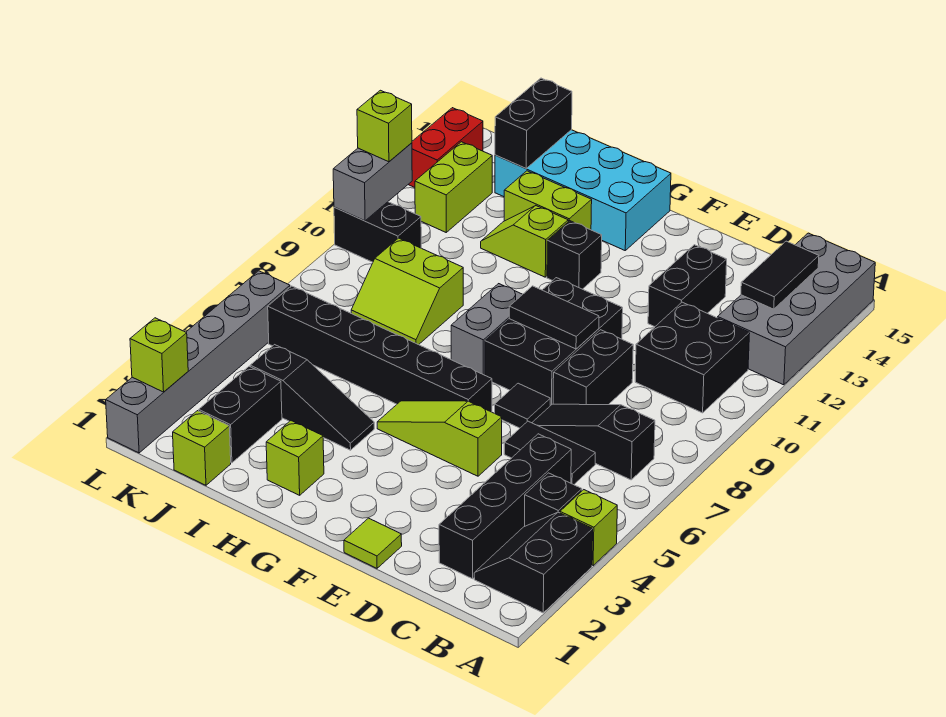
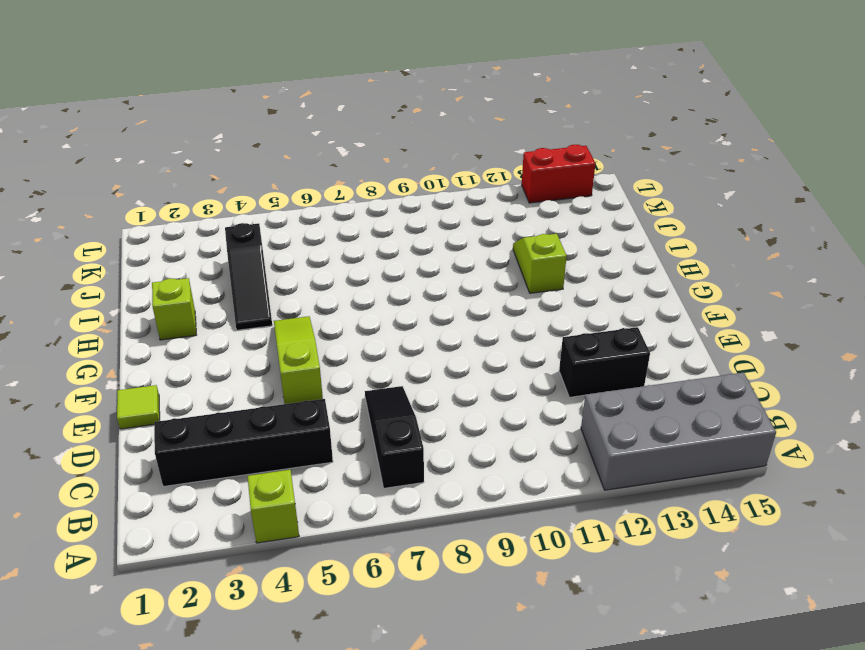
none -> black 2x2 slope [474,512,593,613]
none -> black 1x1 brick [525,473,582,526]
none -> black 2x2 brick [635,302,750,413]
none -> black 1x2 tile [504,421,595,485]

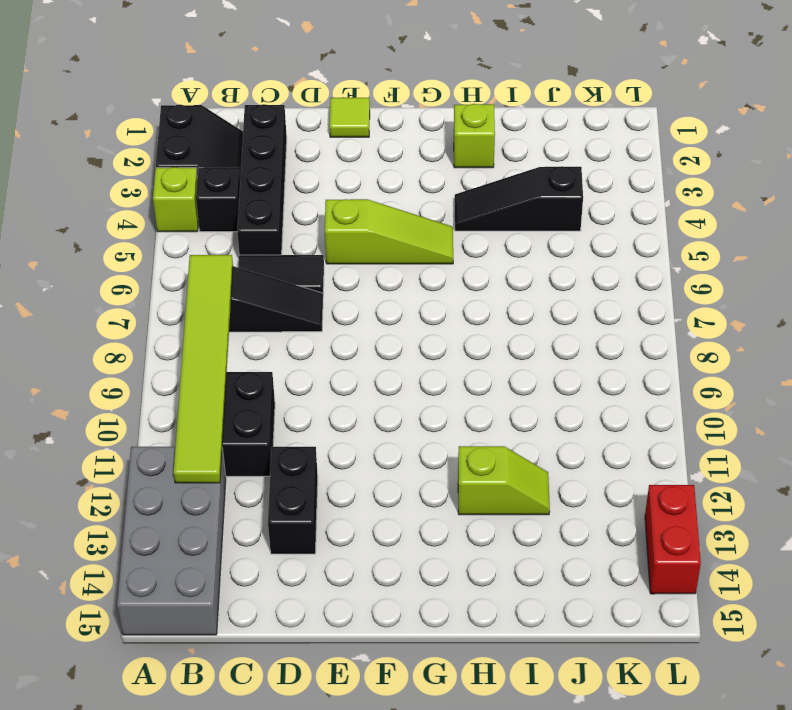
lime 1x6 tile [174,255,233,483] -> none
none -> black 1x2 brick [553,330,633,405]
none -> black 1x1 tile [495,383,550,428]
none -> black 2x3 brick [485,278,623,406]
none -> black 1x6 brick [268,286,492,412]

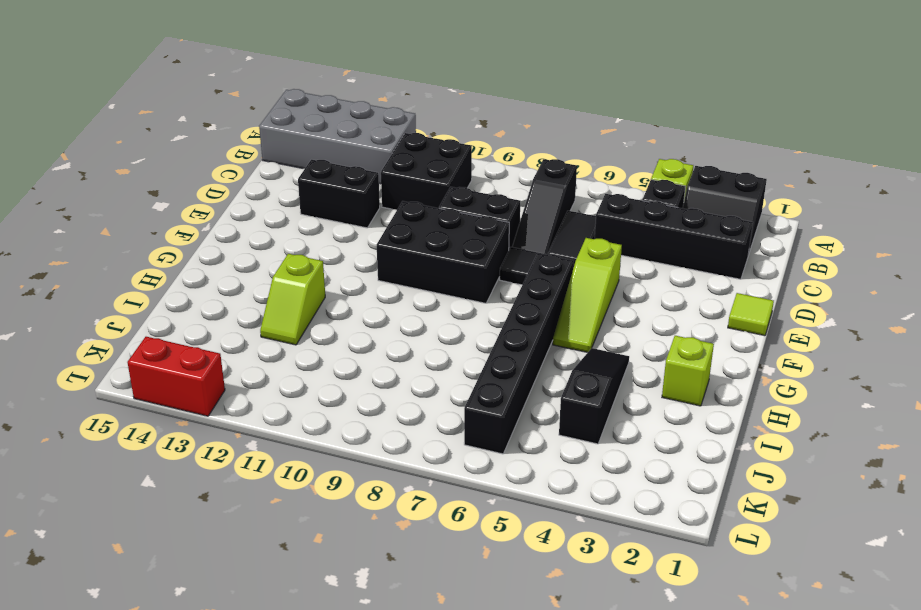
none -> grey 1x2 brick [451,284,523,375]
none -> black 1x1 brick [547,221,602,289]
none -> cyan 2x4 brick [495,130,671,250]
none -> lime 1x2 brick [504,171,592,230]

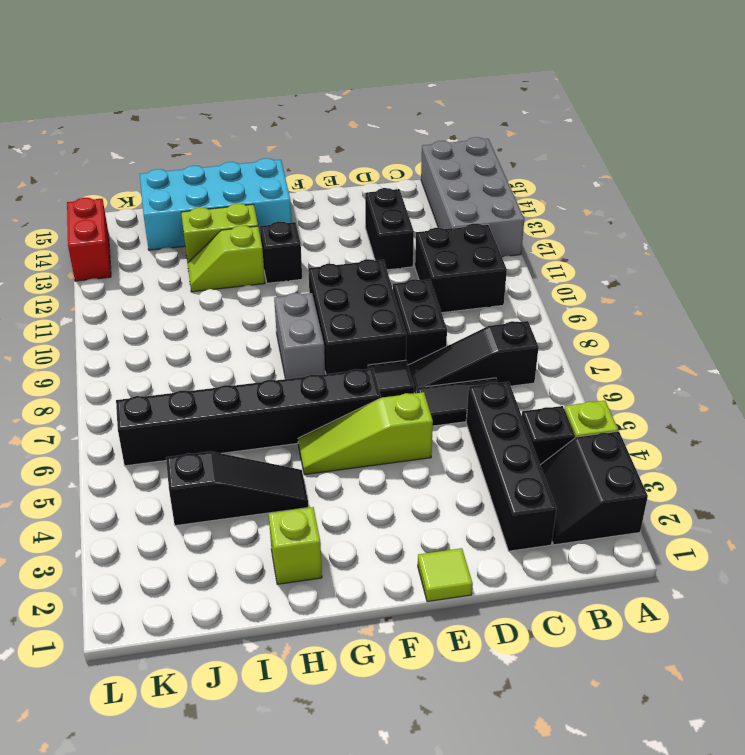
none -> lime 2x2 slope [351,238,463,345]
none -> lime 1x1 brick [173,411,231,485]
none -> black 1x2 brick [199,366,282,463]
none -> black 1x2 brick [334,202,421,262]

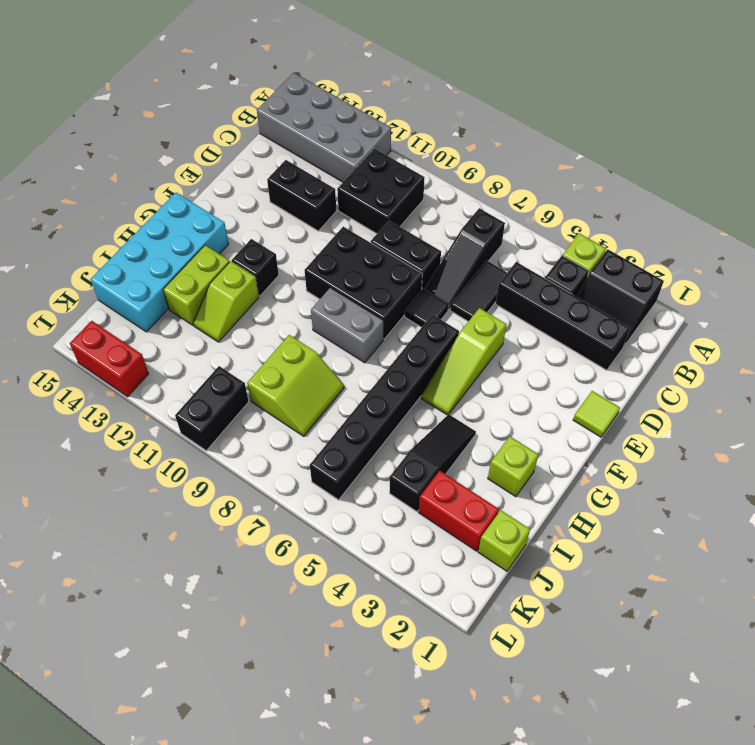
red 1x2 brick [419,471,499,551] -> black 1x2 brick [199,366,282,463]
none -> lime 1x2 brick [415,142,492,232]
none -> grey 1x6 brick [106,271,290,453]
none -> black 1x2 tile [741,241,819,309]
none -> black 1x2 tile [509,286,599,349]

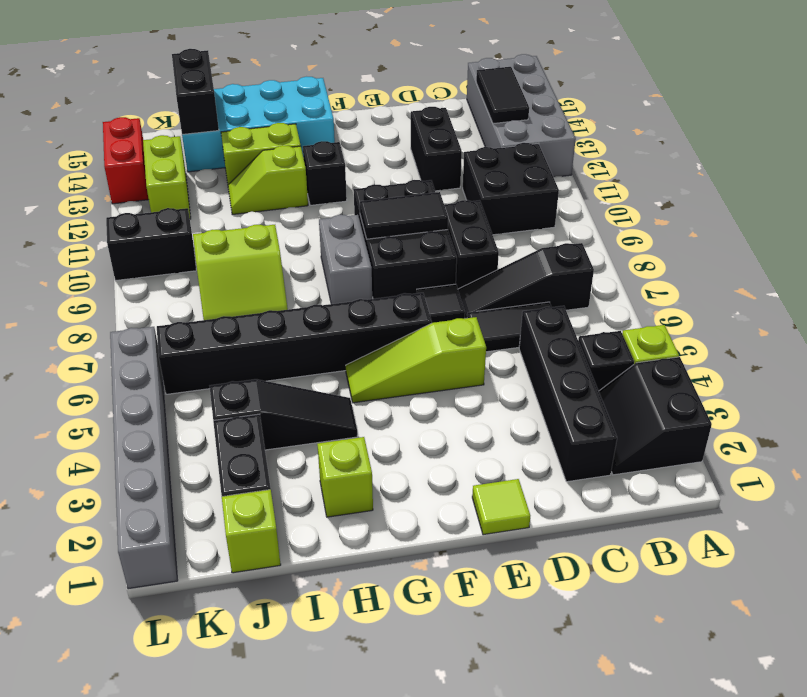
none -> lime 1x1 brick [130,318,188,392]
none -> grey 1x2 brick [333,143,412,221]
none -> lime 1x1 brick [357,90,412,162]

